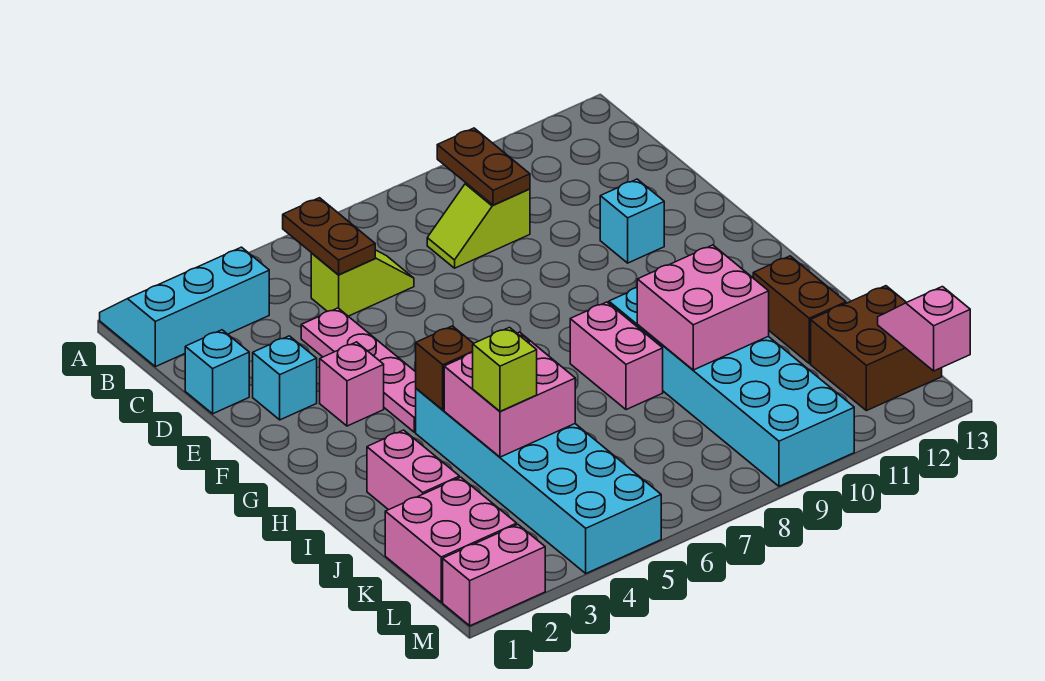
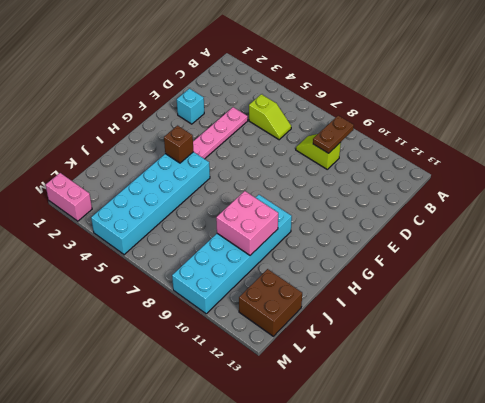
none -> cyan 2x3 slope [100,247,269,367]
none -> cyan 1x1 brick [185,330,249,414]
none -> cyan 1x1 brick [600,179,664,263]

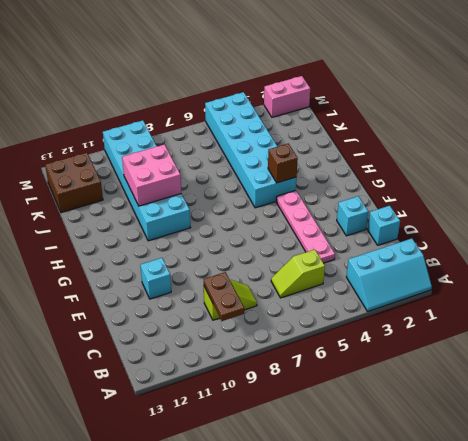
none -> pink 1x1 brick [320,342,384,426]
none -> pink 1x2 brick [570,302,663,410]
none -> pink 1x2 brick [367,430,459,510]

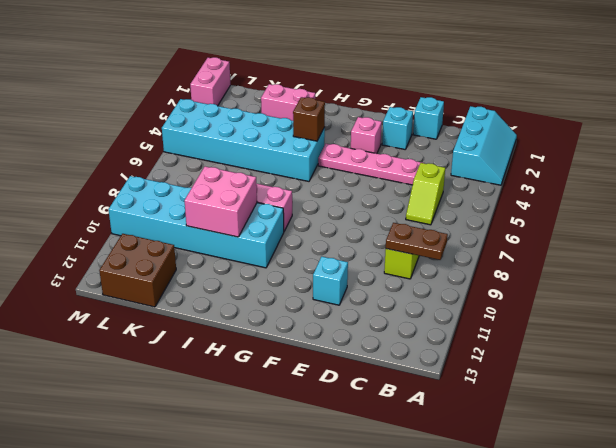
none -> brown 1x2 brick [753,256,846,363]
none -> pink 2x2 brick [385,477,517,602]
none -> brown 1x2 plate [283,198,375,275]

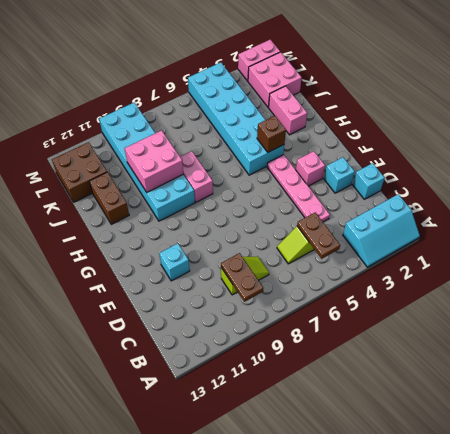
none -> pink 2x2 brick [444,332,575,457]
none -> pink 1x2 slope [878,287,970,371]
none -> lime 1x1 brick [473,327,537,412]

